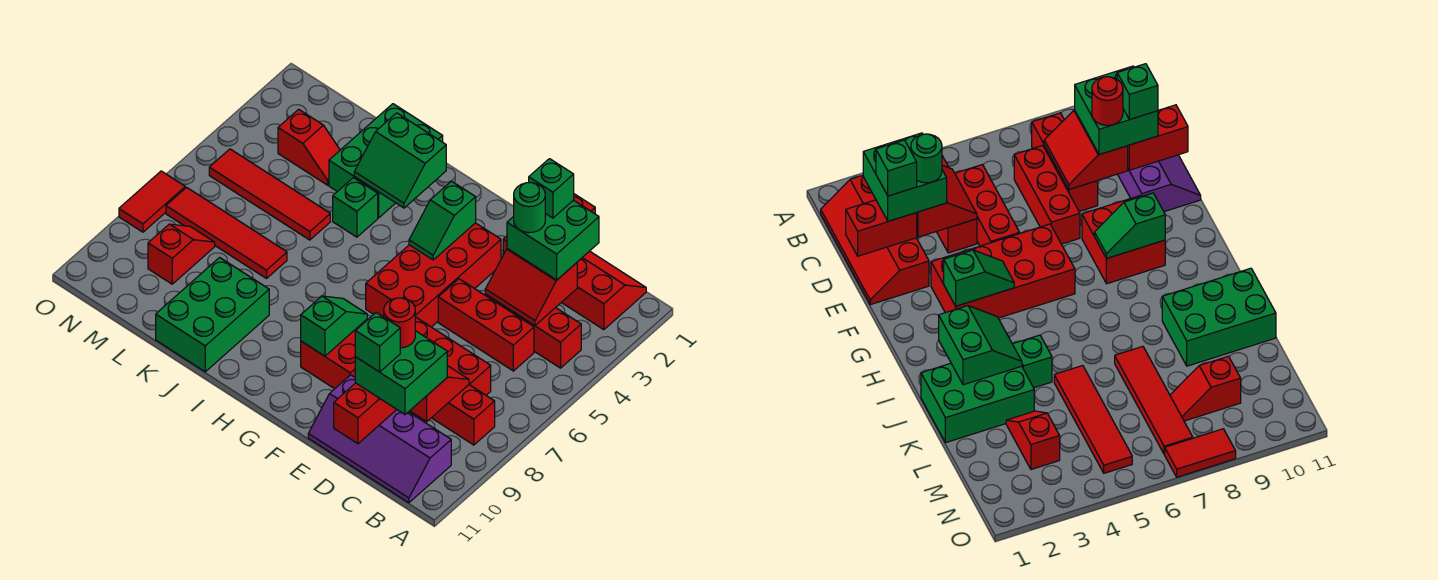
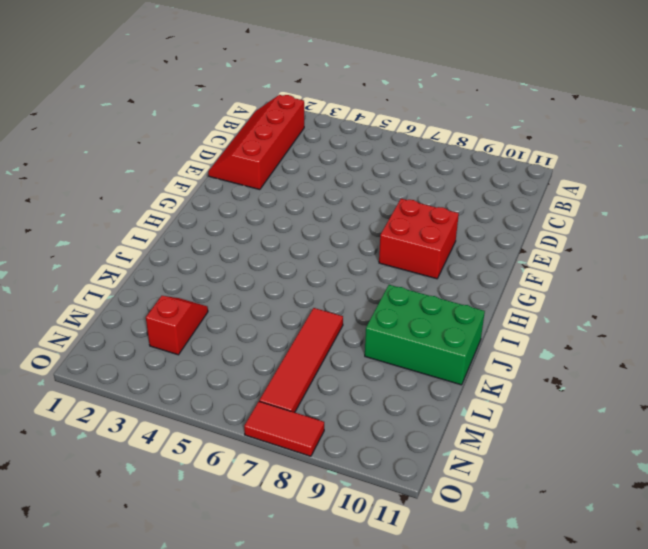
none -> red 1x3 brick [485,294,581,368]
none -> red 1x3 brick [432,385,495,445]
none -> purple 2x4 slope [308,375,451,503]

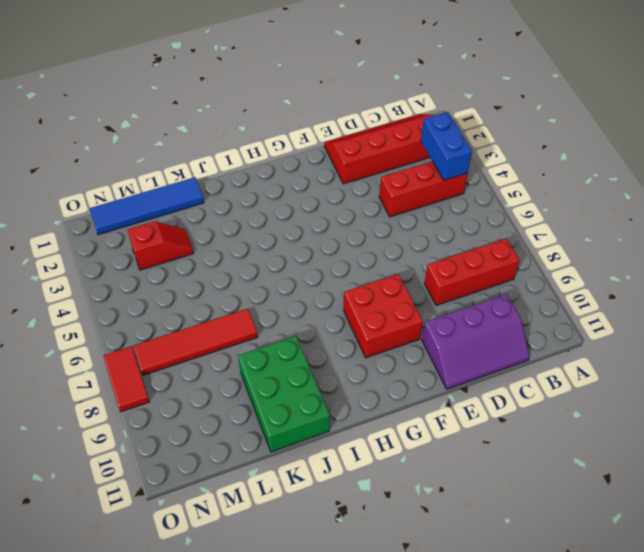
blue 1x2 brick [421,112,472,180] -> none
purple 2x3 slope [422,294,529,389] -> purple 2x4 slope [308,375,451,503]
blue 1x4 tile [89,177,204,235] -> green 2x3 brick [329,104,443,218]
none -> red 1x3 brick [438,279,534,371]
none -> red 1x3 brick [415,317,491,395]
none -> red 2x4 brick [366,223,501,327]

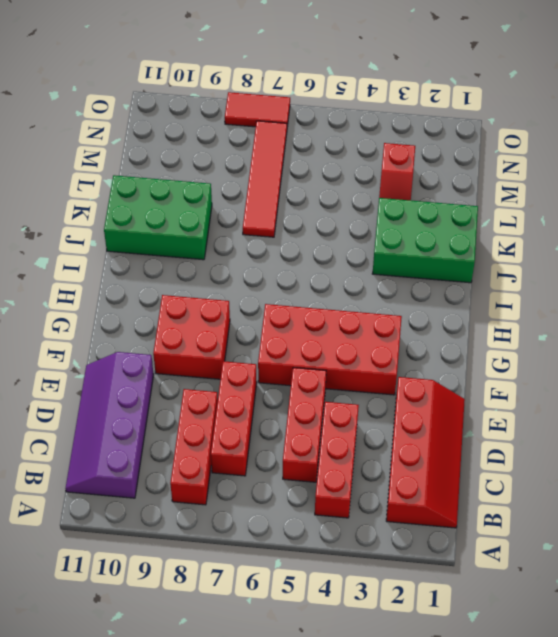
none -> green 1x1 brick [333,178,378,237]
none -> red 1x4 tile [209,149,330,240]
none -> red 1x2 slope [148,224,215,284]

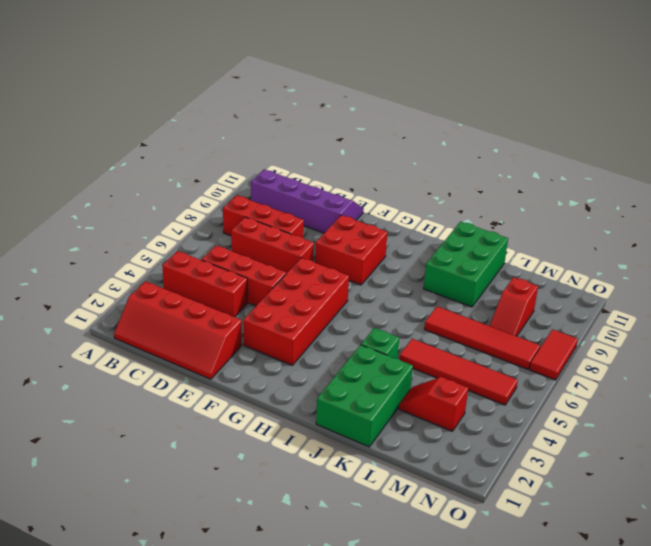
none -> red 2x2 slope [485,249,577,325]
none -> red 2x2 slope [410,366,469,422]
none -> red 1x2 brick [846,200,917,256]

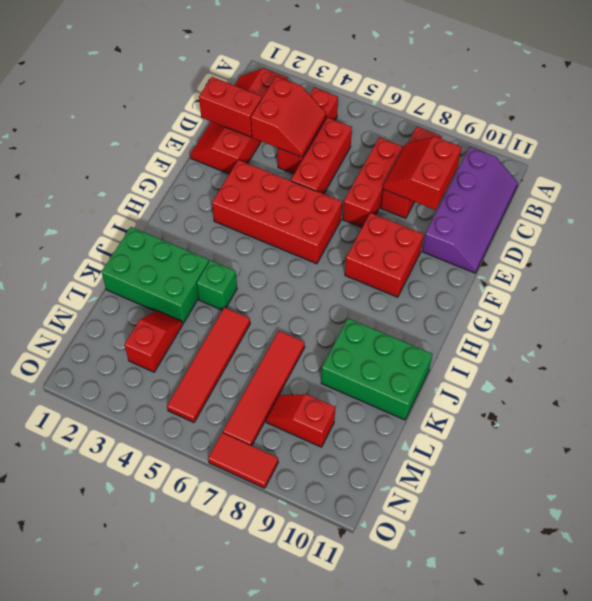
none -> red 1x2 brick [334,383,397,444]
none -> green 1x2 slope [409,181,476,260]
none -> green 1x2 slope [301,296,367,356]

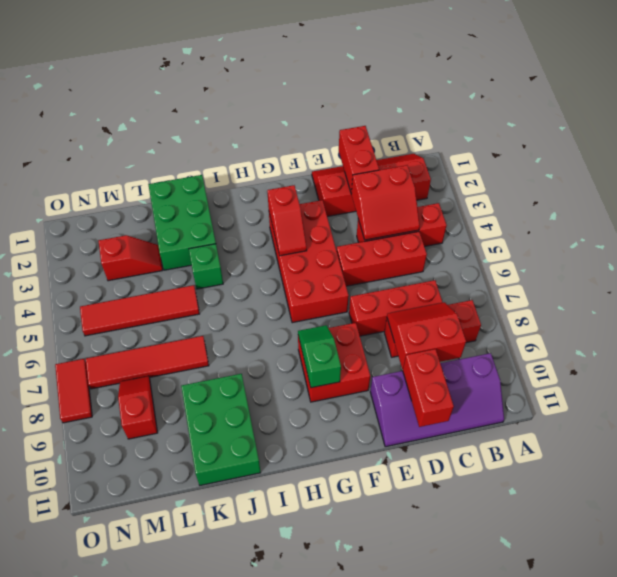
red 1x2 slope [267,185,307,256] -> green 1x2 slope [409,181,476,260]
none -> green 2x2 slope [354,113,446,208]
none -> green 2x2 brick [507,200,599,280]
none -> green 2x2 brick [355,331,447,415]

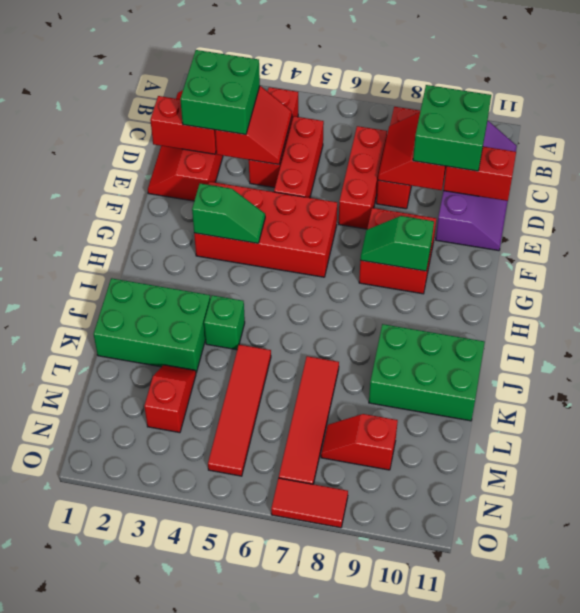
none -> green 2x2 slope [354,113,446,208]
none -> green 1x1 brick [529,159,574,218]
none -> green 1x1 round brick [514,183,545,233]

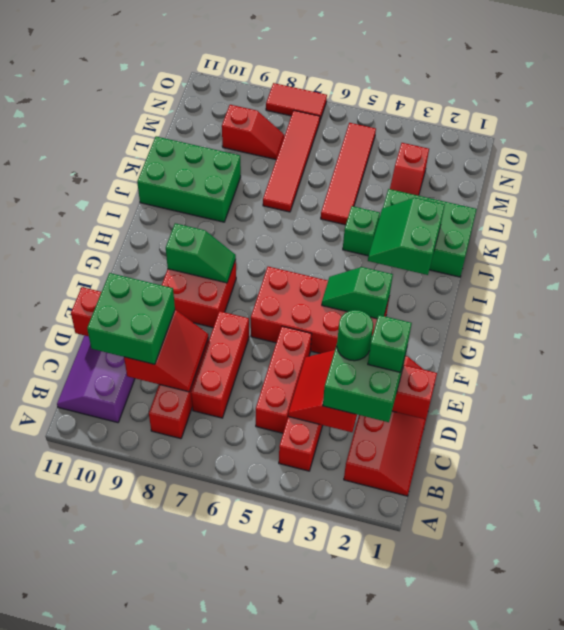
none -> red 1x1 round brick [384,298,415,348]
none -> green 1x1 brick [355,313,400,372]

